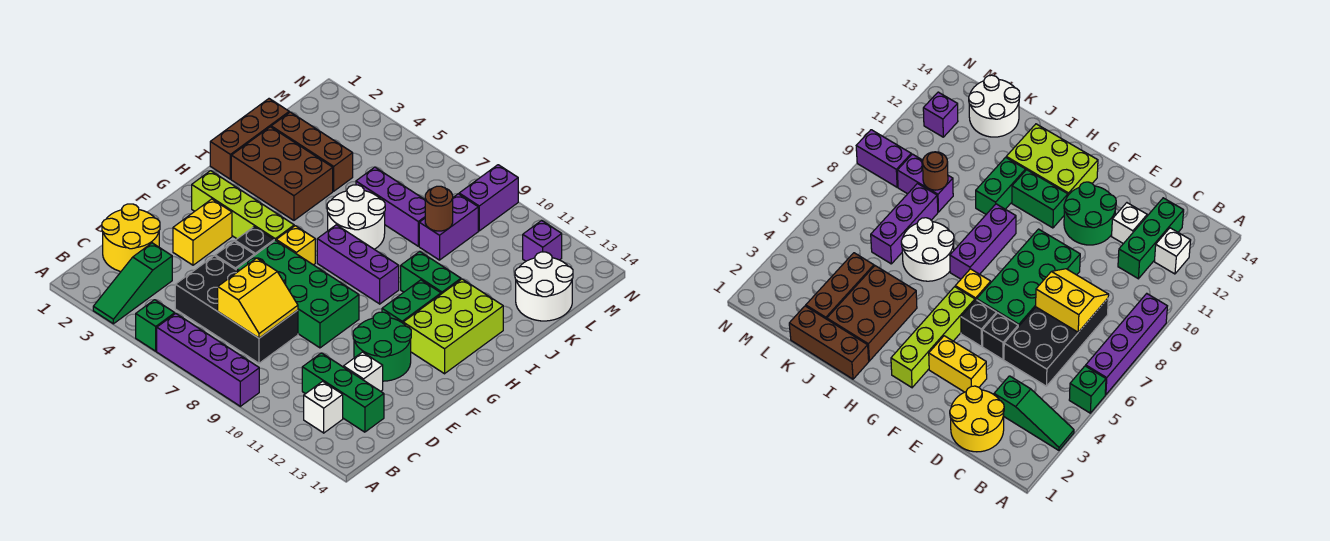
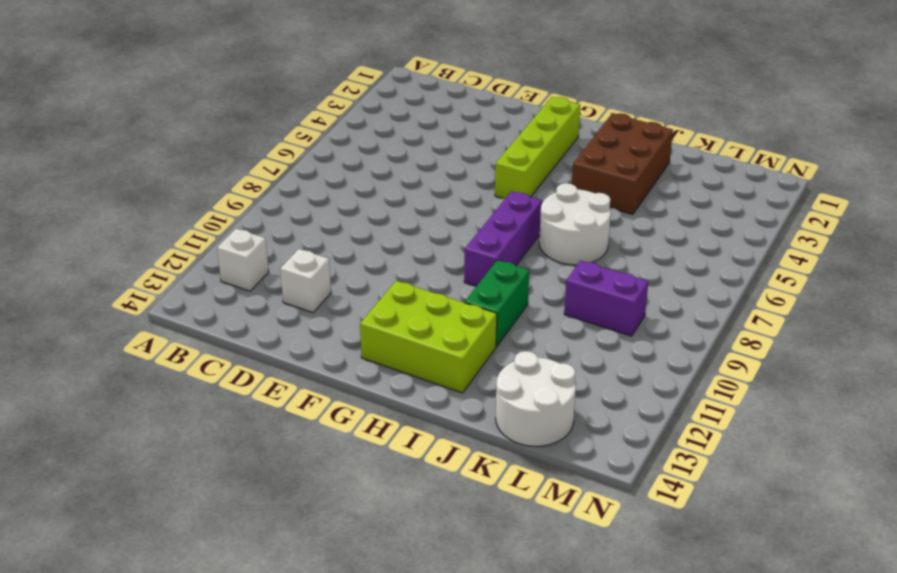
none -> green 1x3 slope [93,243,172,324]
none -> green 1x1 brick [136,300,175,351]
none -> purple 1x4 brick [157,313,259,406]
none -> yellow 2x2 round brick [102,204,160,271]

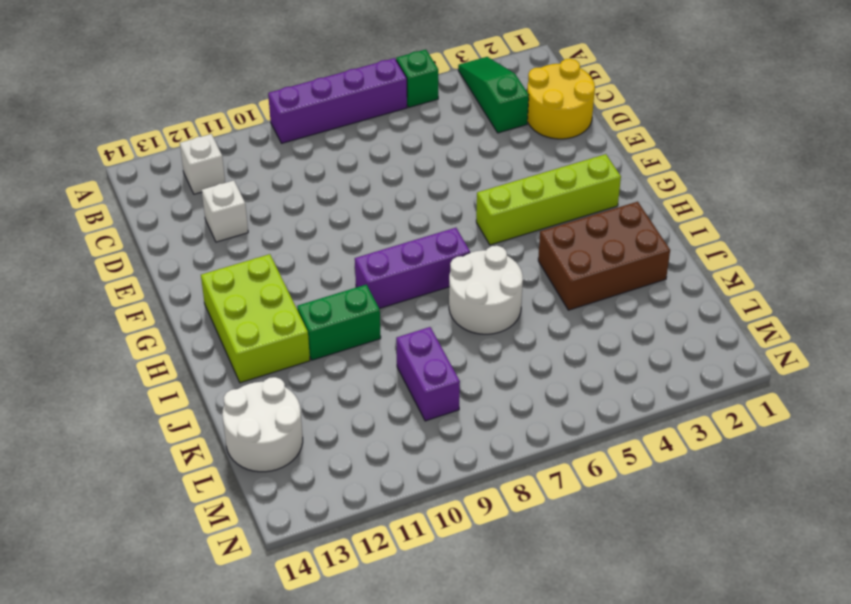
none -> black 2x4 brick [175,256,298,363]
none -> green 1x3 brick [302,353,384,432]
none -> yellow 1x2 brick [173,199,232,265]
none -> black 1x1 brick [215,241,254,269]

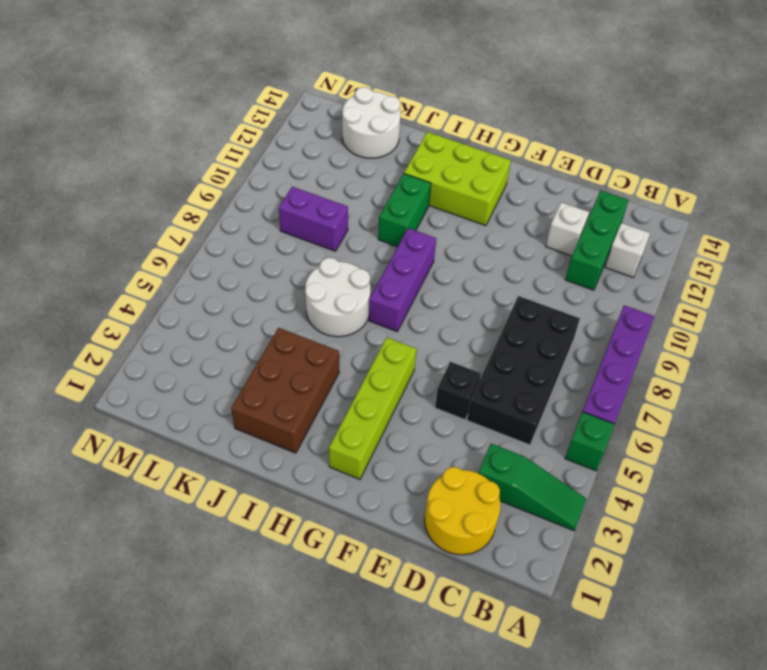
none -> yellow 1x2 brick [173,199,232,265]
none -> green 2x4 brick [236,240,359,348]
none -> green 2x2 round brick [353,312,411,381]
none -> black 1x1 brick [235,227,274,255]

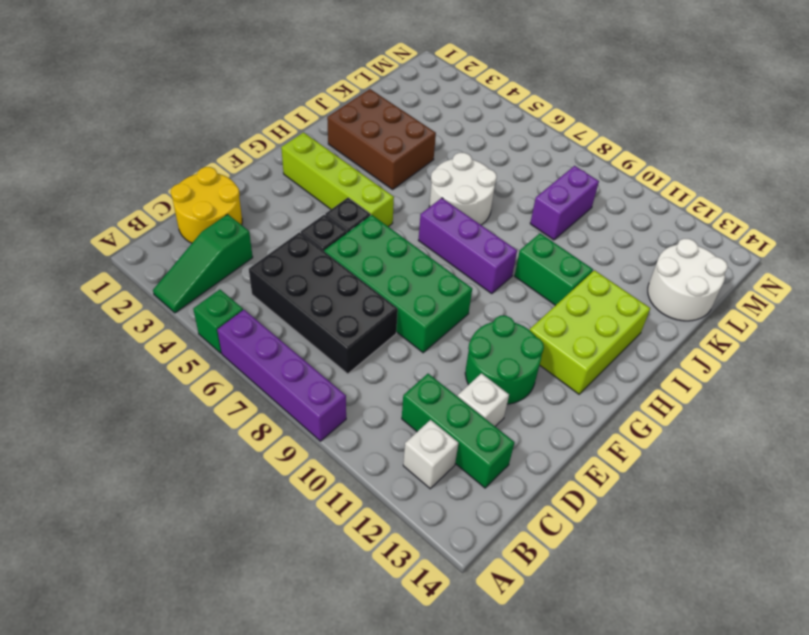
none -> yellow 1x2 brick [173,199,232,265]
none -> yellow 1x1 brick [276,226,315,265]
none -> green 1x2 brick [382,280,441,323]
none -> brown 1x3 brick [210,99,289,179]

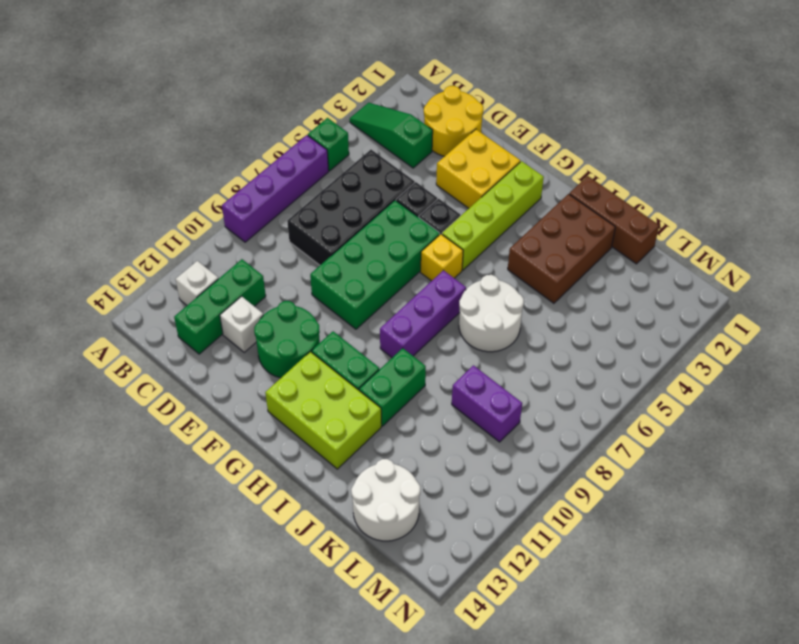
yellow 2x2 brick [436,129,520,208] -> yellow 1x2 brick [173,199,232,265]
none -> brown 1x3 brick [271,112,353,191]
none -> purple 1x3 brick [356,167,425,246]
none -> purple 1x2 brick [459,165,518,231]
none -> purple 1x1 brick [523,220,562,261]

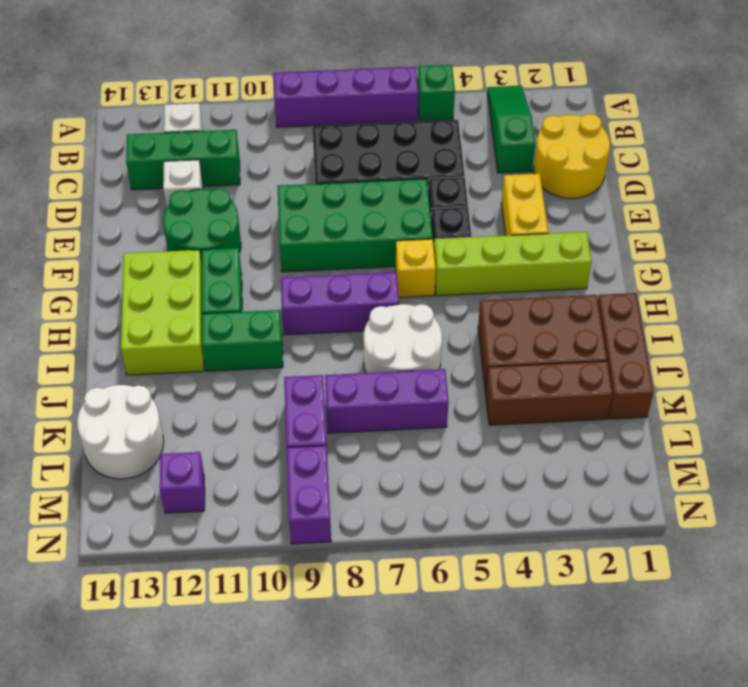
none -> yellow 2x2 slope [218,258,298,338]
none -> brown 1x1 round brick [425,186,453,231]

